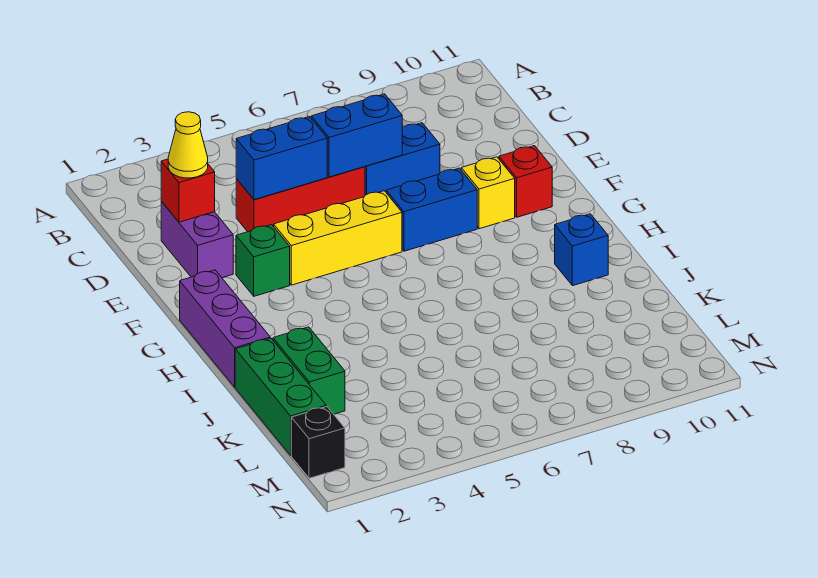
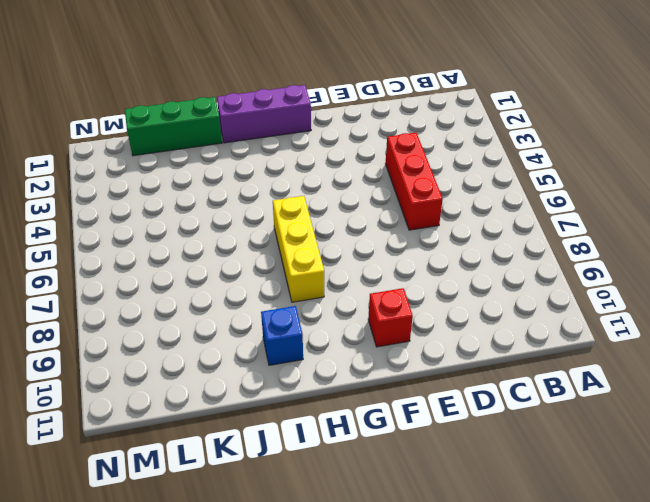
yellow 1x3 brick [273,196,324,302] -> yellow 1x3 brick moved to [274,191,402,285]
none -> purple 1x2 brick [161,201,233,278]
none -> blue 1x2 brick [365,123,440,195]
none -> green 1x1 brick [236,225,290,296]

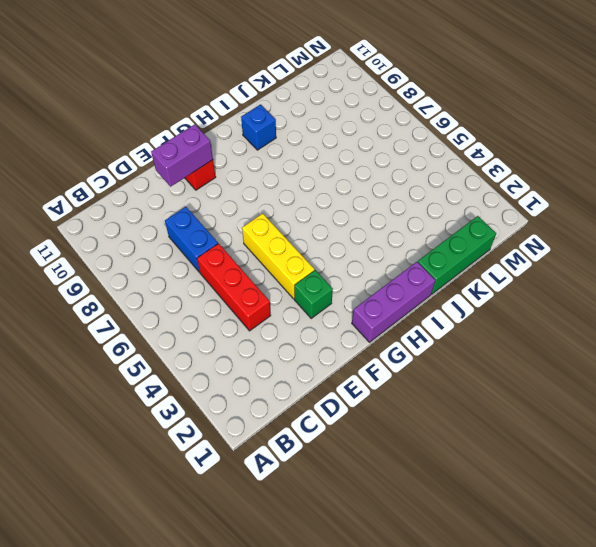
purple 1x2 brick [151,124,213,187] -> purple 1x2 brick moved to [161,201,233,278]
none -> blue 1x2 brick [386,168,477,251]
none -> yellow 1x1 brick [461,157,515,229]
none -> green 1x2 brick [273,327,345,414]

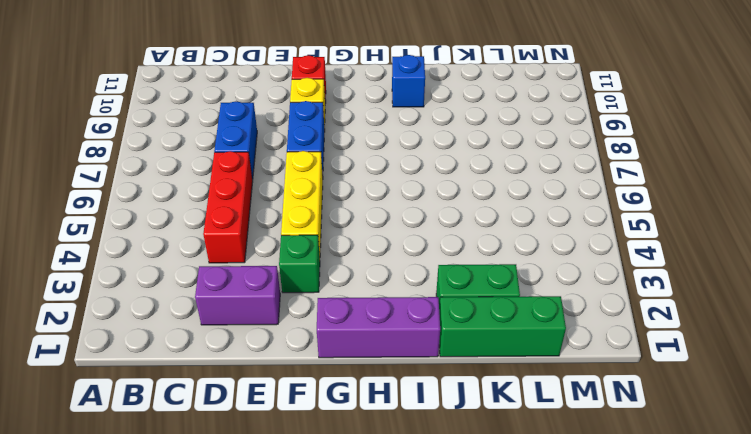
none -> black 1x1 brick [291,407,345,478]
none -> red 1x1 brick [161,159,215,222]
none -> blue 1x2 brick [236,117,327,200]

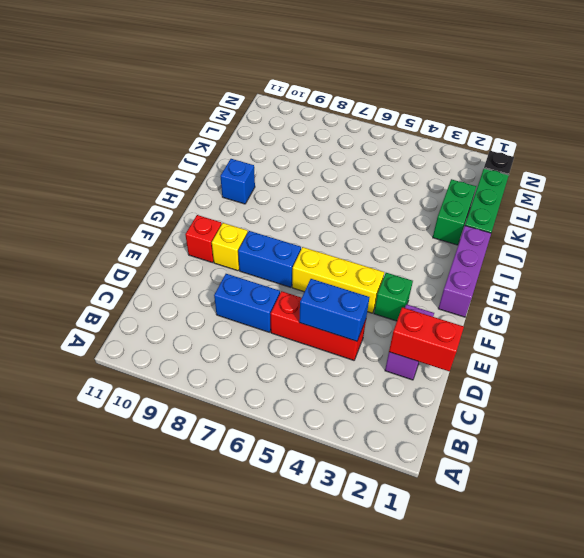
red 1x2 brick [389,307,464,372] -> red 1x1 brick [161,159,215,222]
none -> blue 1x2 brick [311,94,402,177]
none -> yellow 1x1 cone [168,112,208,178]

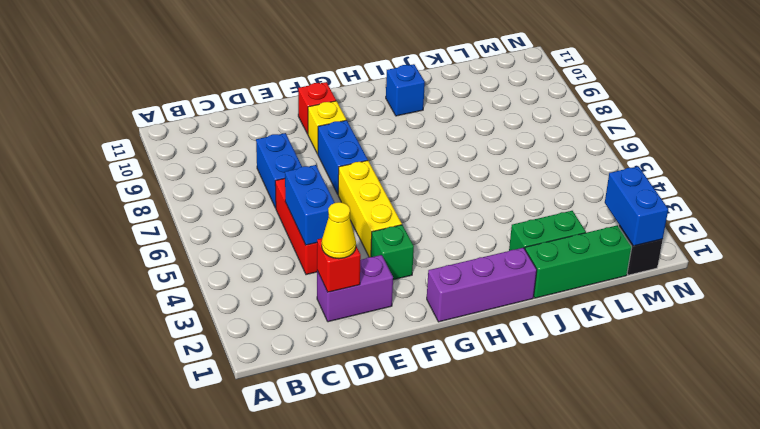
blue 1x2 brick [605,166,668,246] -> blue 1x2 brick moved to [311,94,402,177]

